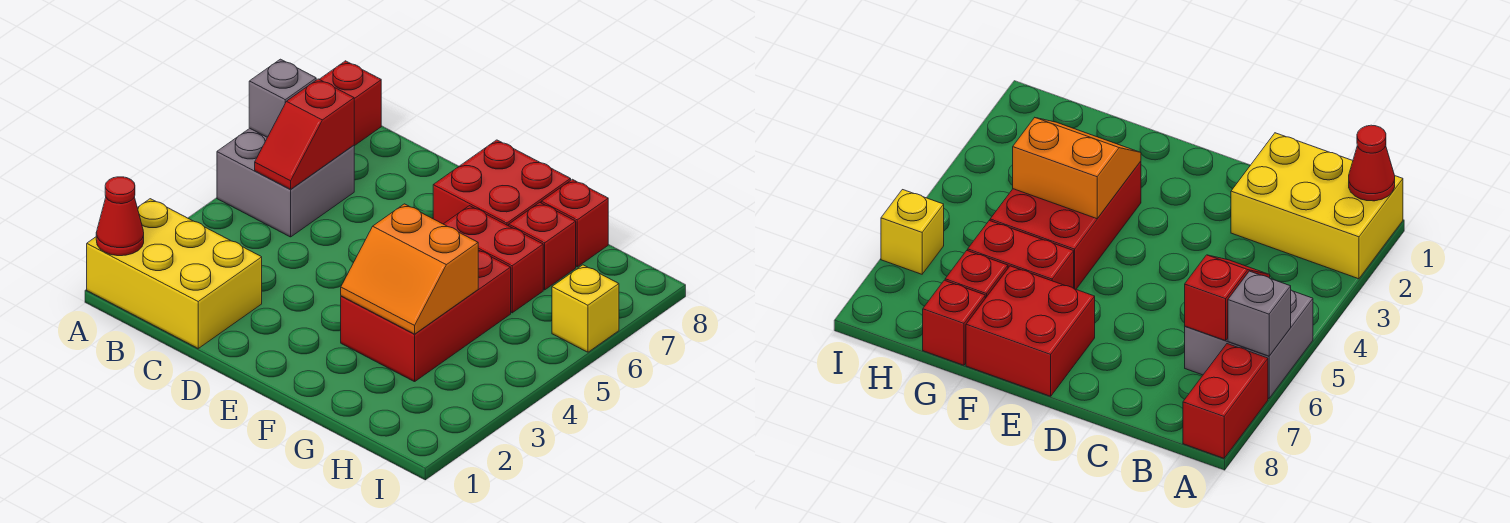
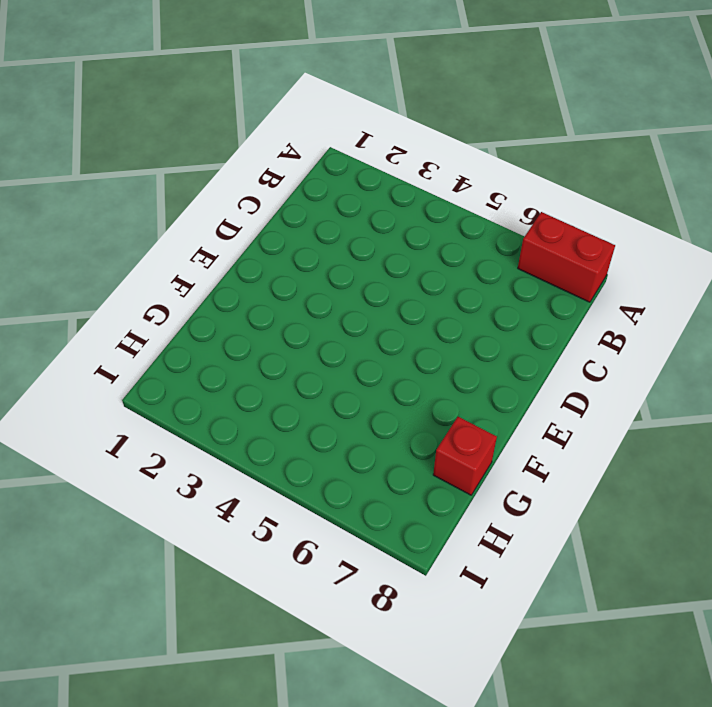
none -> yellow 2x3 brick [87,199,262,348]
none -> grey 2x2 brick [217,128,354,237]
none -> red 2x2 brick [433,140,571,226]

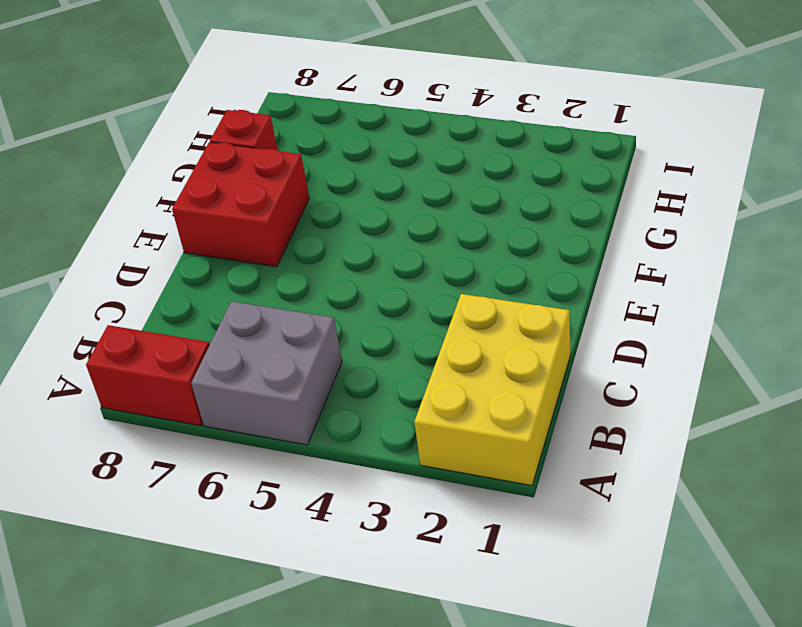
none -> red 2x3 brick [341,250,511,382]
none -> red 1x2 brick [444,206,543,313]
none -> red 1x1 brick [509,203,576,290]

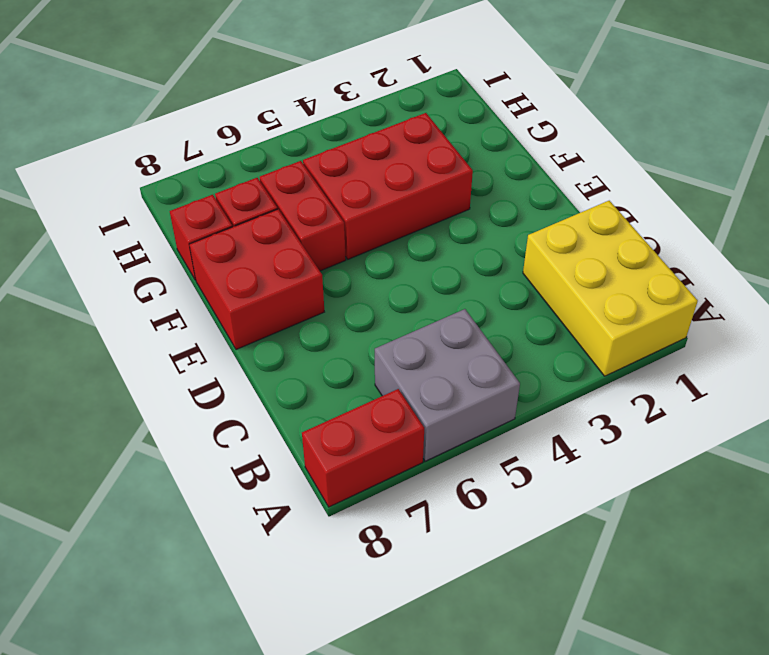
none -> yellow 1x1 brick [552,265,619,352]
none -> red 1x1 cone [96,177,144,256]
none -> grey 1x1 brick [249,59,316,137]

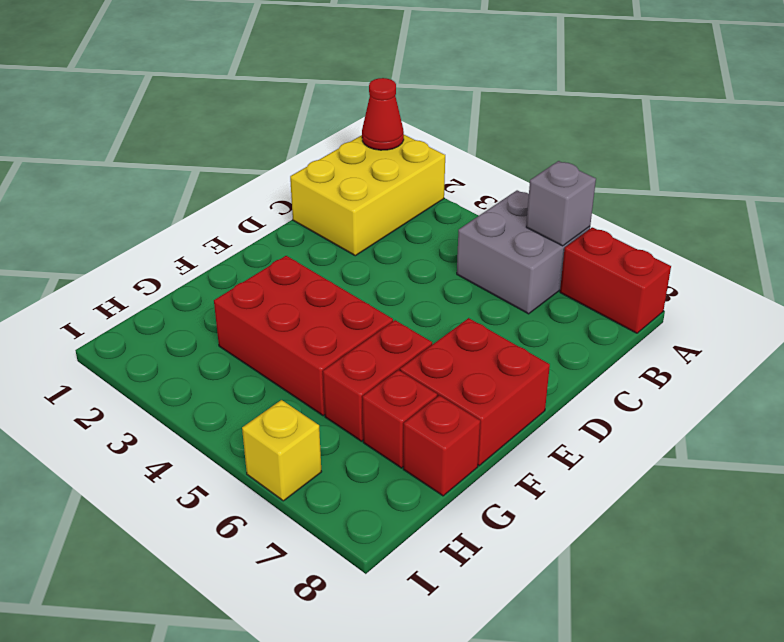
none -> red 1x2 slope [255,79,354,189]
none -> orange 2x2 slope [341,204,478,334]

